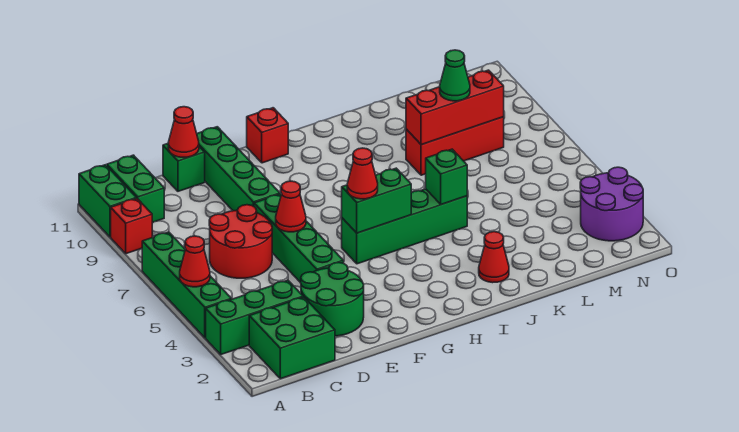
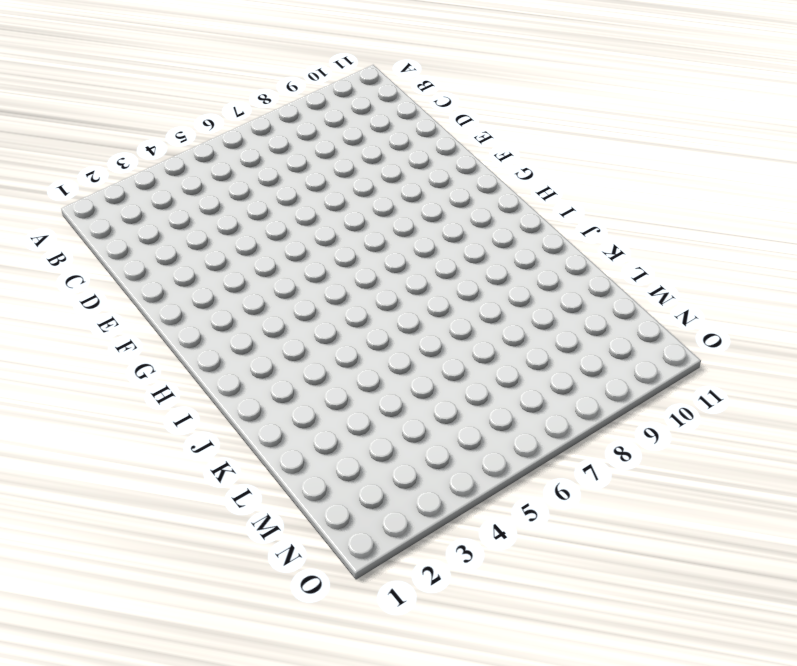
none -> green 1x3 brick [206,280,303,354]
none -> green 1x4 brick [142,232,231,338]
none -> red 1x1 brick [111,198,152,254]

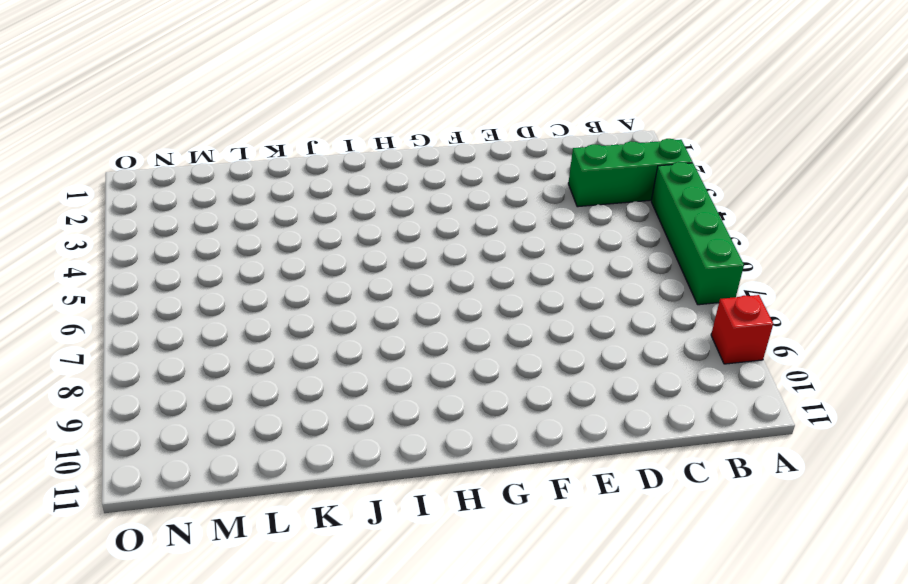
none -> green 1x2 brick [79,165,136,237]
none -> green 2x2 brick [249,297,335,379]
none -> green 1x2 brick [107,155,164,223]

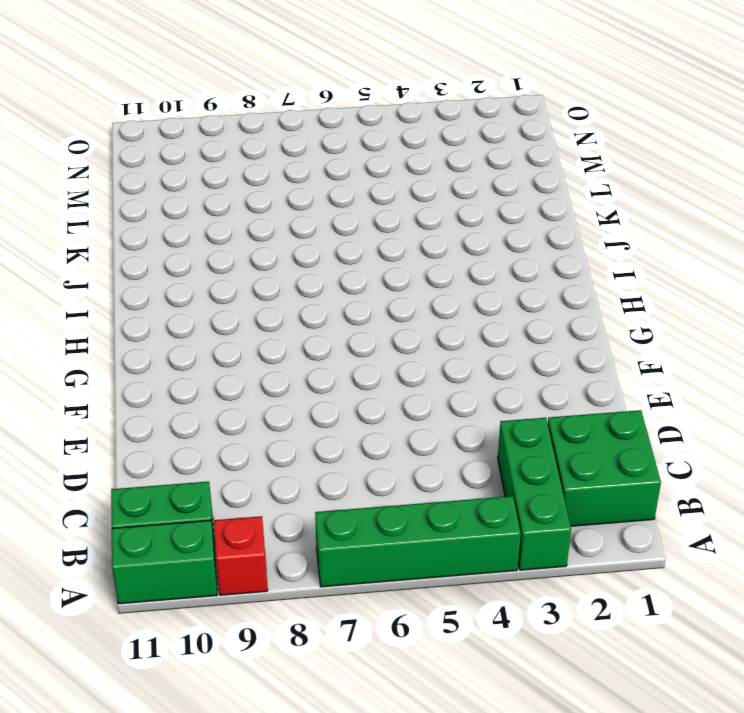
none -> red 2x2 round brick [209,205,272,278]
none -> green 2x2 round brick [301,262,364,336]
none -> green 1x1 brick [163,144,205,191]

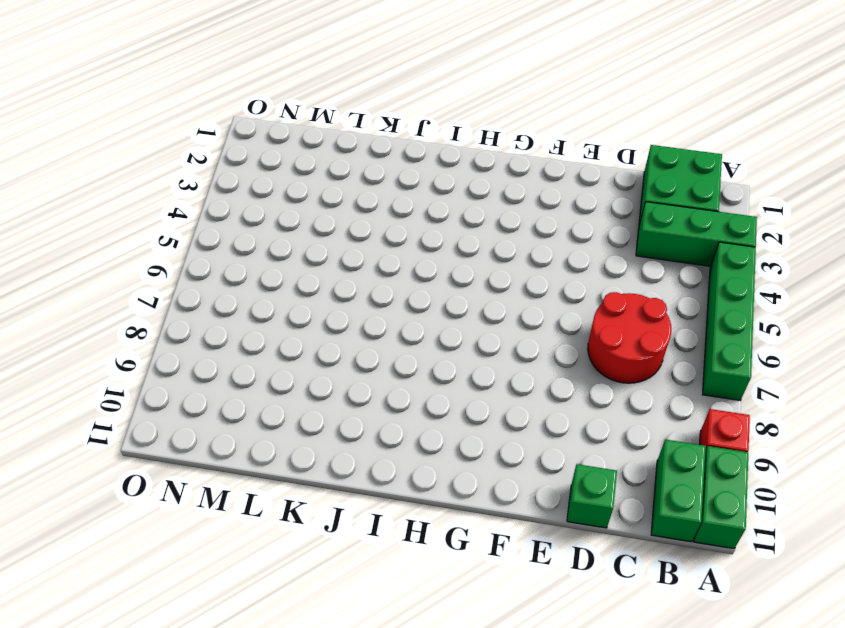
none -> green 2x2 round brick [301,262,364,336]
none -> green 1x4 brick [254,194,343,283]
none -> green 1x4 brick [197,127,280,211]

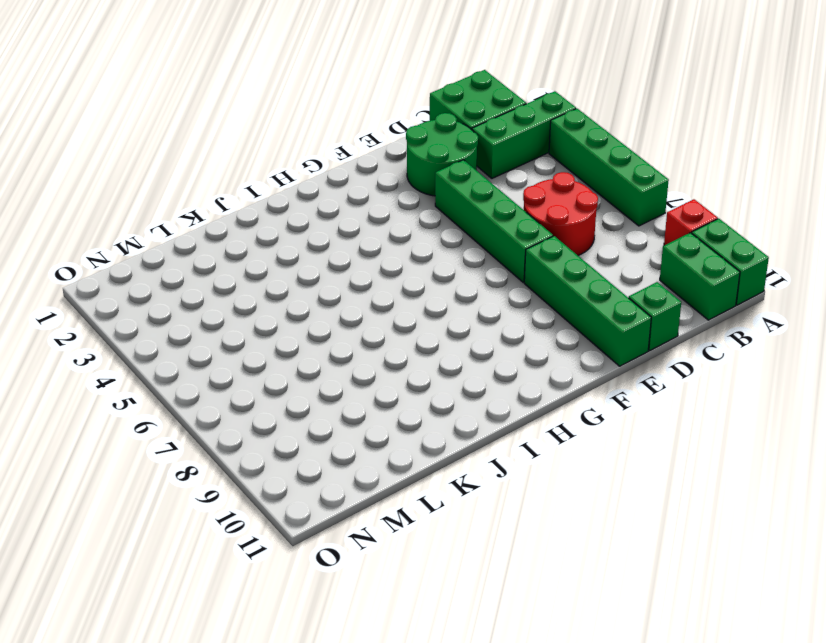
none -> green 1x4 brick [342,189,467,264]
none -> red 1x1 brick [247,108,288,163]
none -> red 1x1 cone [479,232,509,283]

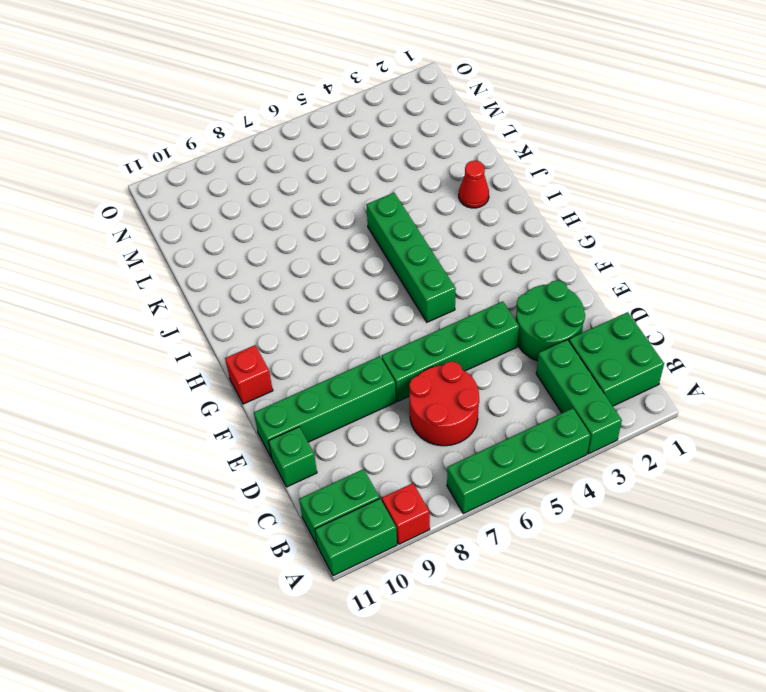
none -> red 1x3 brick [406,117,504,175]
none -> purple 2x2 round brick [580,167,643,241]
none -> red 1x1 cone [180,236,210,287]

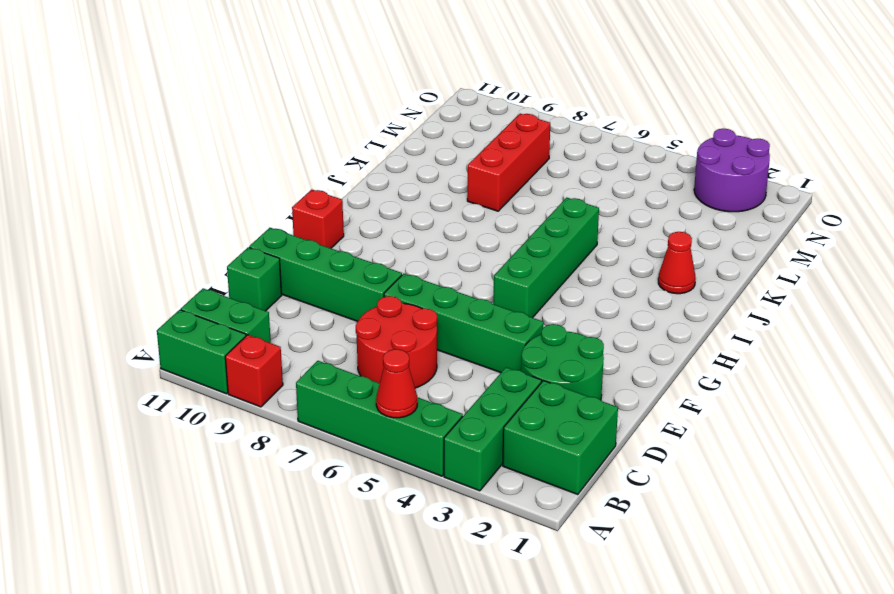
none -> red 1x1 cone [168,107,199,157]
none -> red 1x1 cone [276,181,306,232]
none -> green 1x2 brick [342,168,411,233]

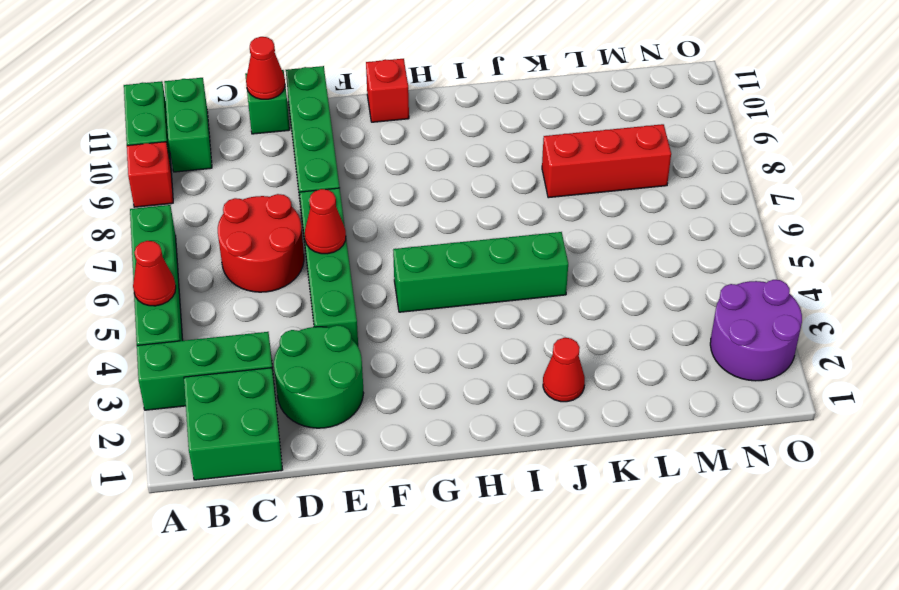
none -> green 1x2 brick [342,168,411,233]
none -> green 1x1 brick [426,149,467,204]
none -> red 1x3 brick [406,70,504,145]

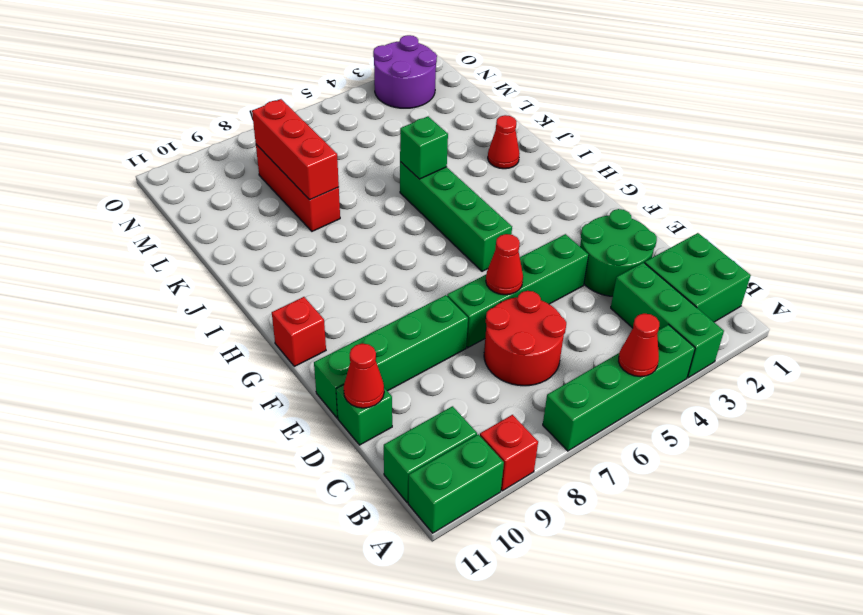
none -> green 1x2 brick [342,168,411,233]
none -> red 1x1 cone [347,148,378,199]
none -> green 1x1 cone [440,50,470,101]

